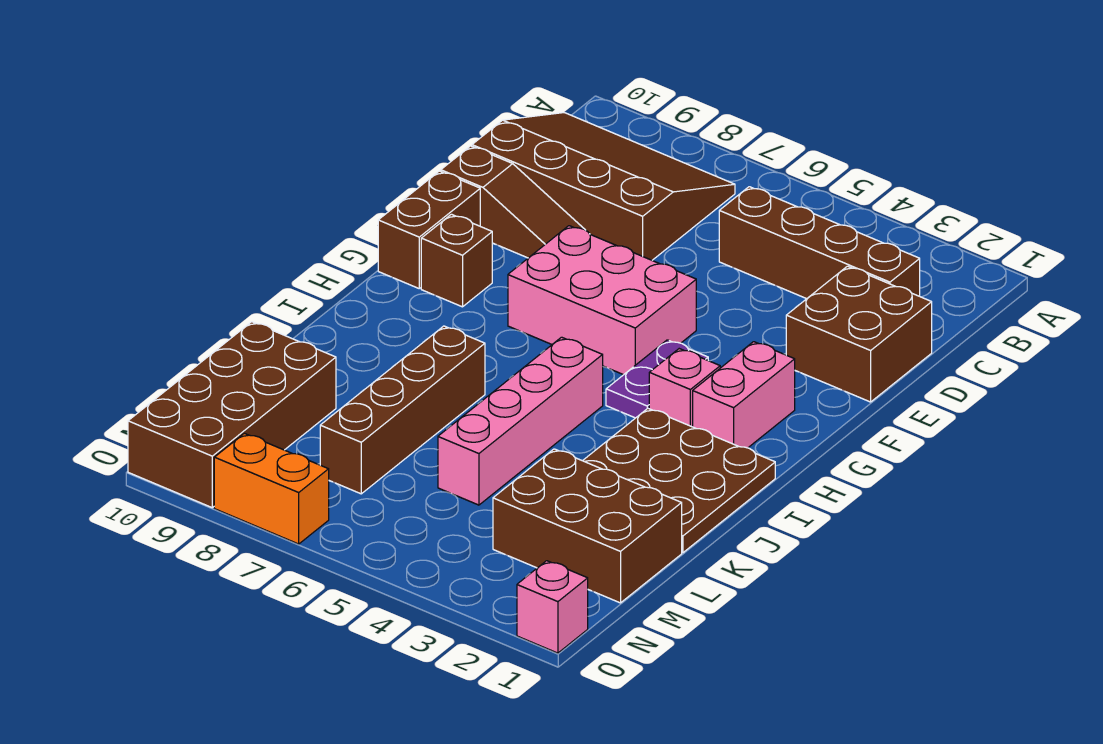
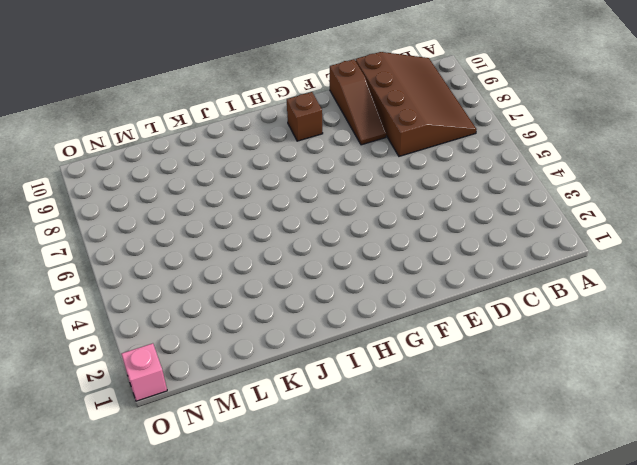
none -> brown 1x4 brick [719,187,920,299]
none -> brown 2x2 brick [786,266,932,402]
none -> pink 2x3 brick [508,226,696,375]

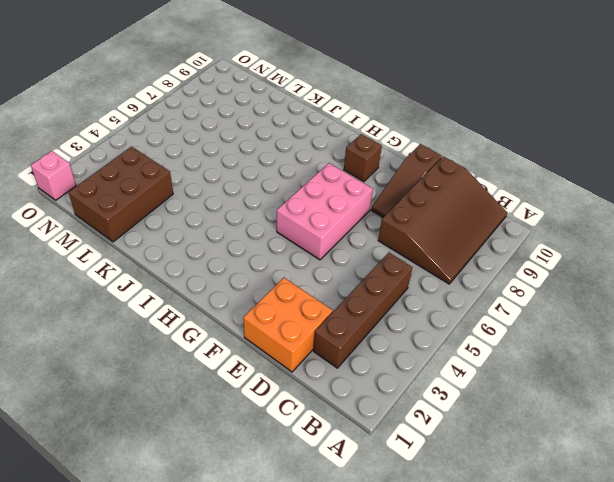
orange 2x2 brick [243,278,333,372] -> brown 2x2 brick [786,266,932,402]
none -> brown 1x2 brick [378,171,480,288]
none -> pink 1x2 brick [693,342,795,448]
none -> purple 1x2 plate [606,340,708,418]

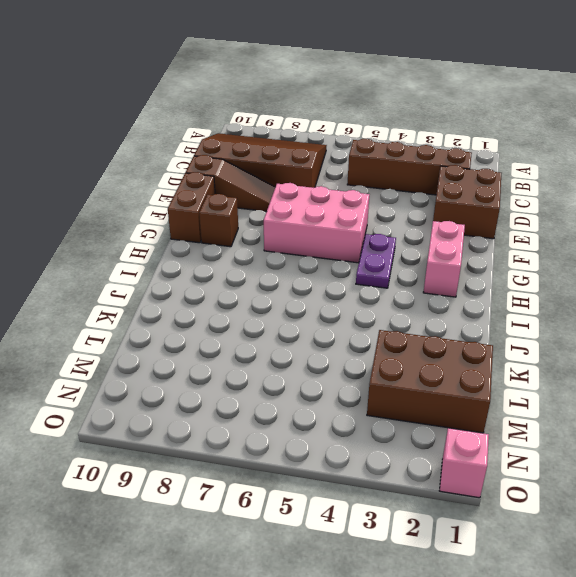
none -> pink 1x1 brick [649,349,720,427]
none -> brown 3x3 plate [583,408,775,553]
none -> pink 1x4 brick [438,337,603,505]

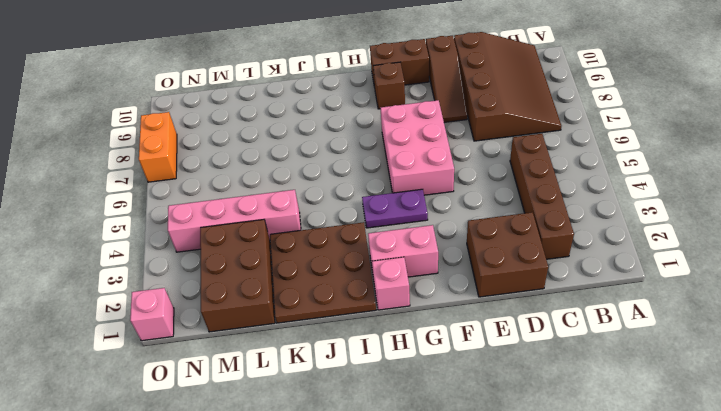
pink 1x1 brick [372,257,410,310] -> pink 1x1 brick moved to [649,349,720,427]
pink 1x4 brick [168,190,301,252] -> pink 1x4 brick moved to [438,337,603,505]
none -> brown 1x4 brick [320,326,485,494]
none -> brown 2x4 brick [128,322,336,508]

